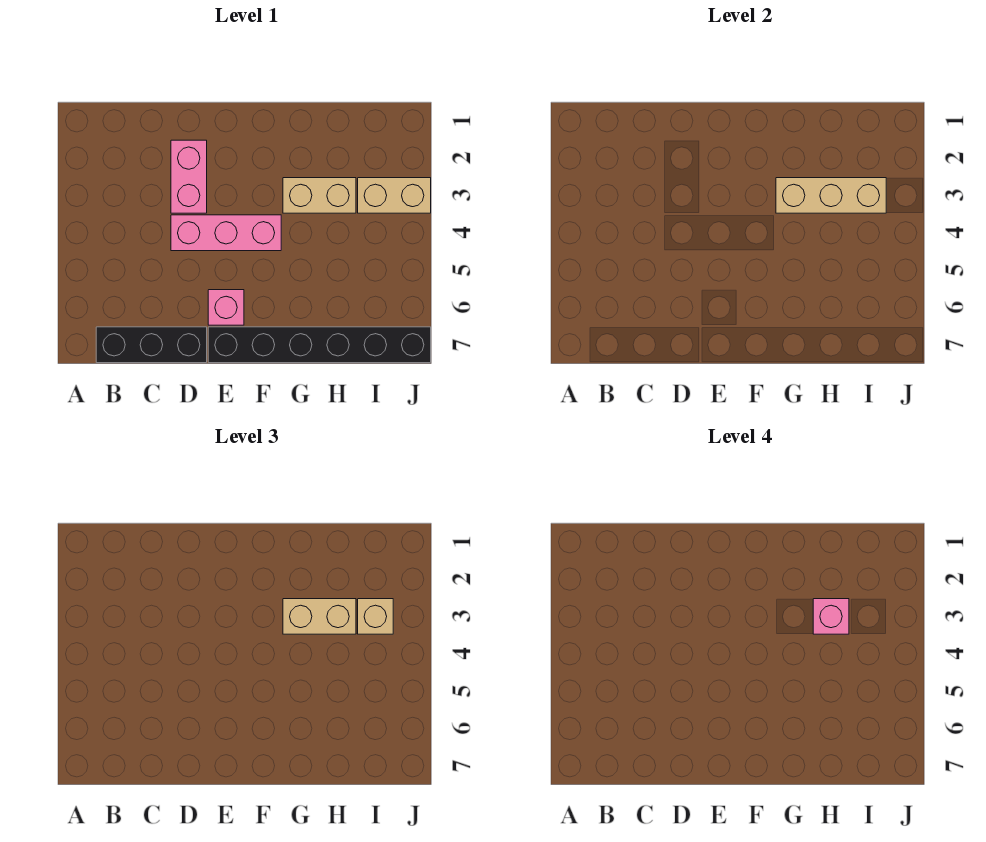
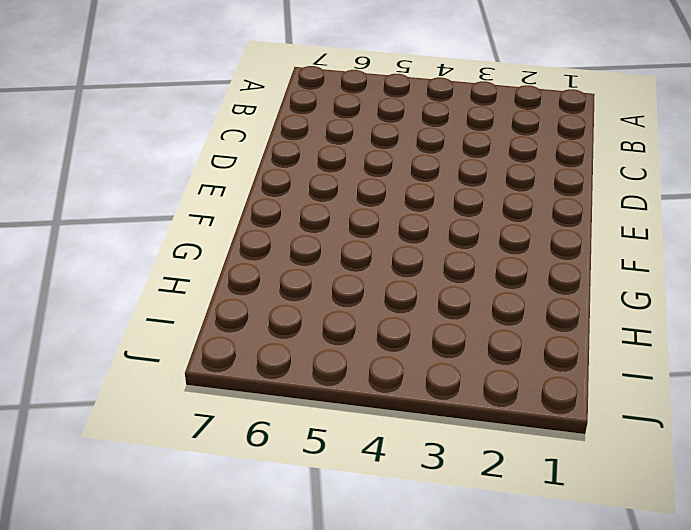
none -> black 1x3 brick [96,327,207,363]
none -> pink 1x2 brick [171,140,207,213]

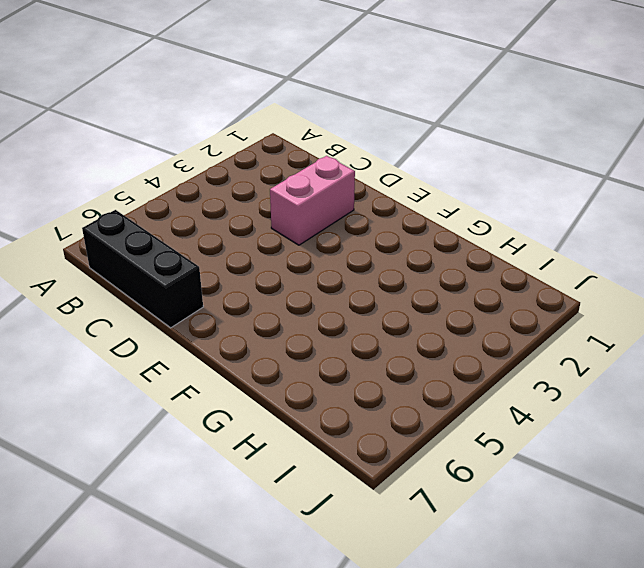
none -> pink 1x3 brick [171,215,281,251]
none -> pink 1x1 brick [208,290,244,325]

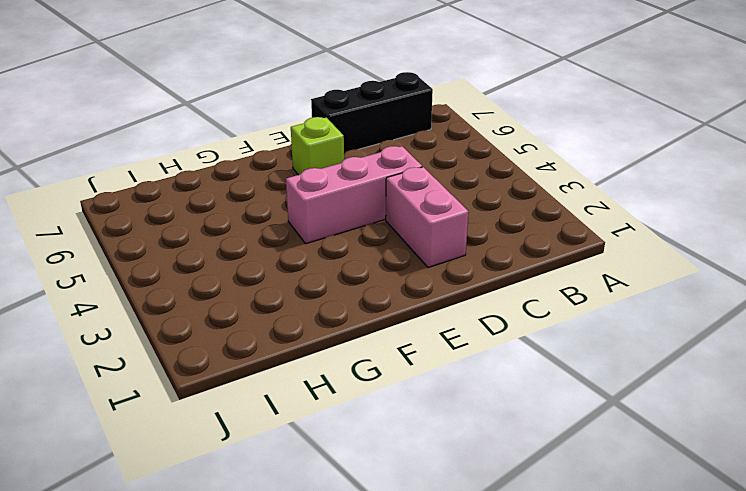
lime 1x1 brick [291,117,344,175] -> pink 1x1 brick [208,290,244,325]
none -> black 1x6 brick [208,327,431,363]
none -> tan 1x2 brick [283,178,356,213]

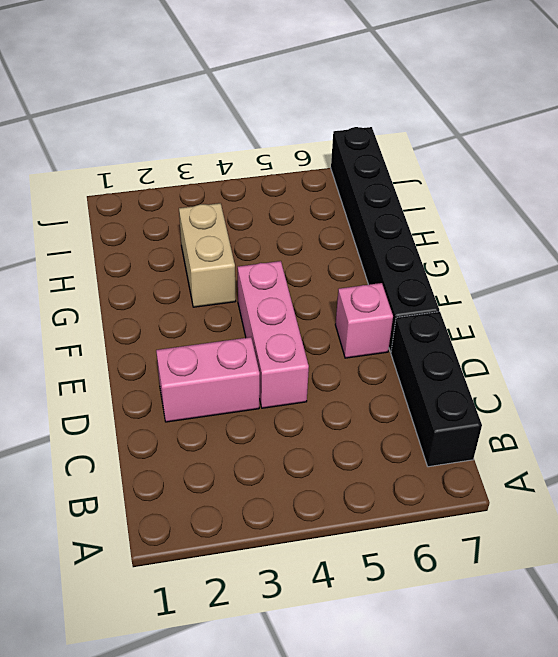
none -> tan 1x2 brick [358,178,431,213]
none -> tan 1x3 brick [776,178,886,213]

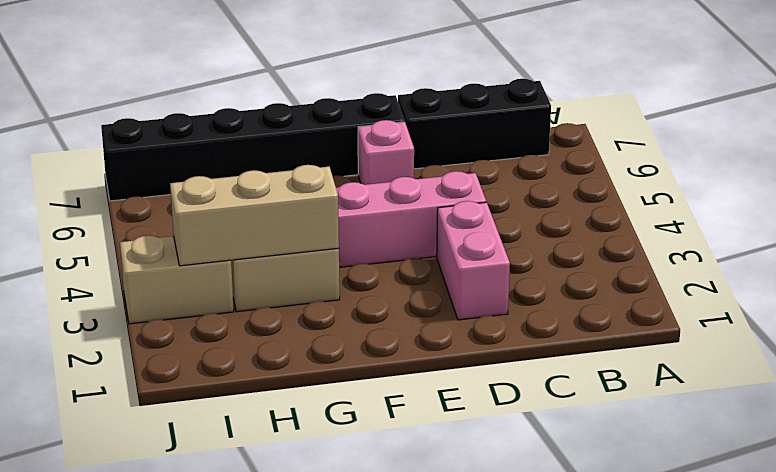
none -> tan 1x2 brick [283,599,356,634]
none -> tan 1x1 brick [358,599,393,634]

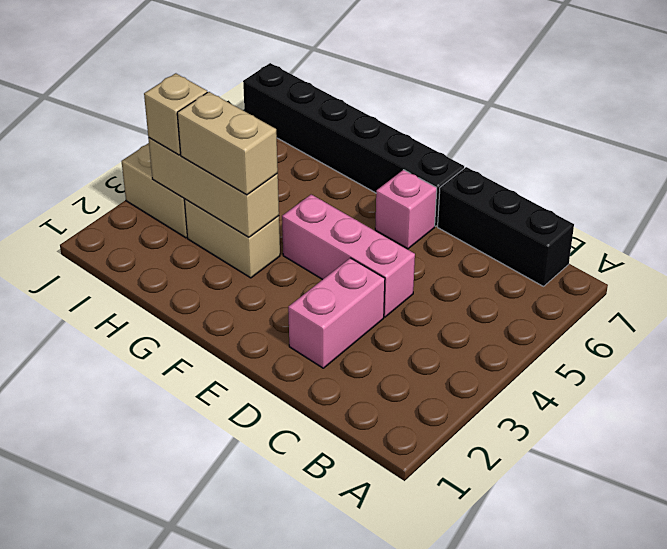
none -> pink 1x1 brick [813,599,849,634]

